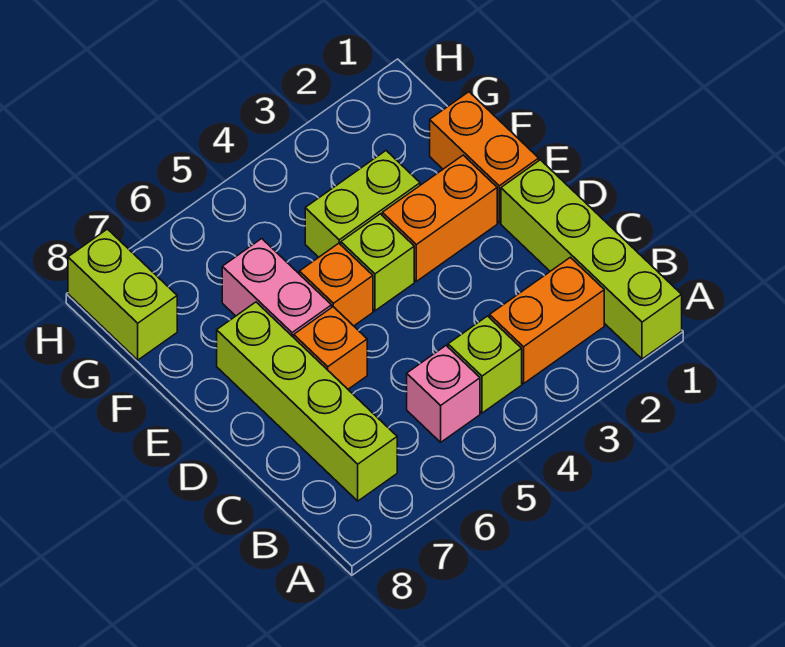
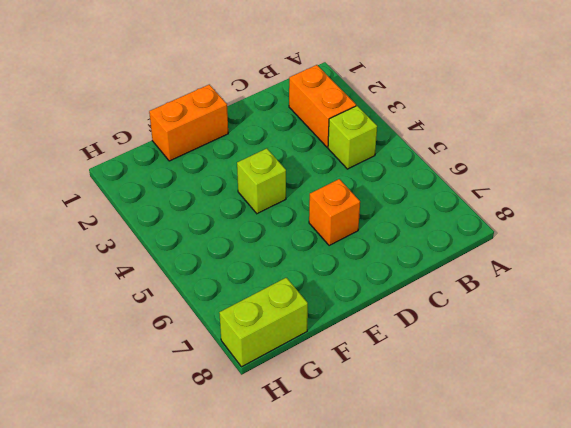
none -> lime 1x4 brick [501,160,682,359]
none -> pink 1x1 brick [407,346,480,442]
none -> lime 1x4 brick [217,302,397,501]

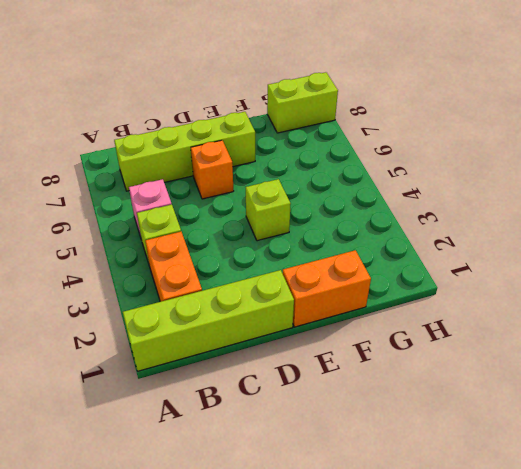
none -> orange 1x2 brick [382,155,497,281]
none -> orange 1x1 brick [299,243,373,326]
none -> pink 1x2 brick [222,239,332,337]

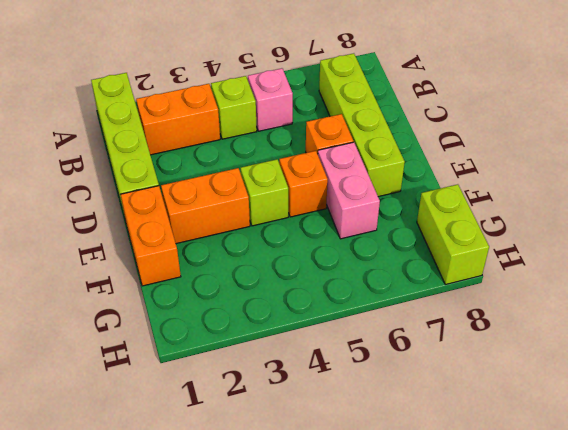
none -> lime 1x2 brick [305,151,420,257]

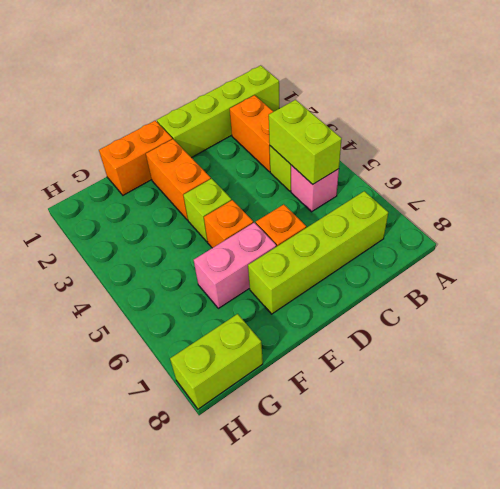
lime 1x2 brick [269,100,342,184] -> lime 1x2 brick moved to [305,151,420,257]

